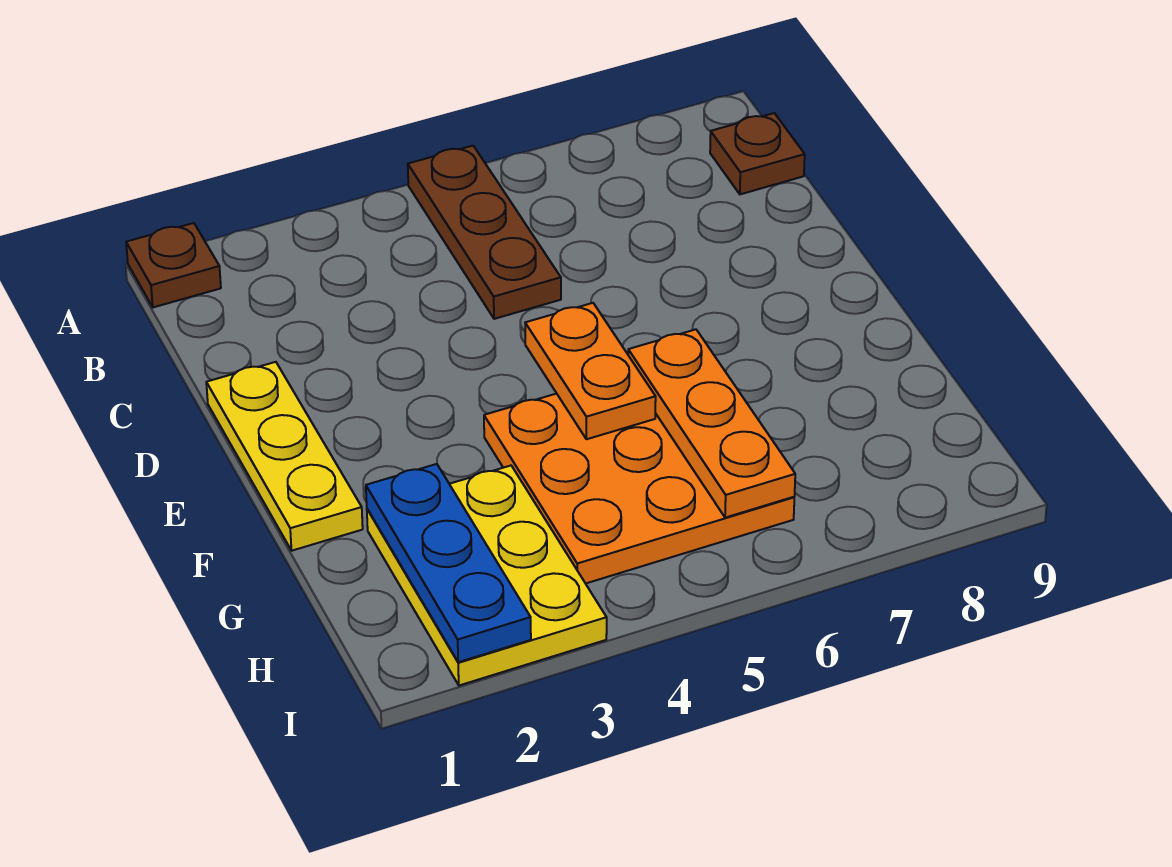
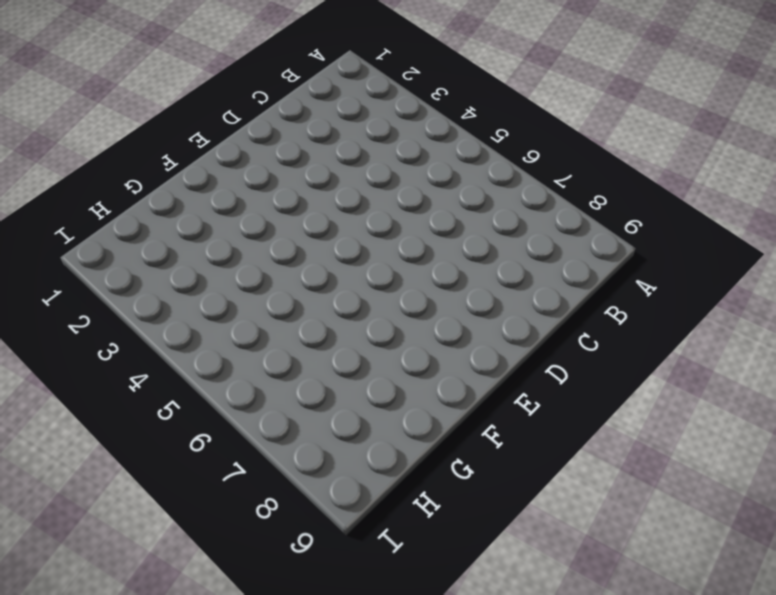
none -> brown 1x1 plate [126,223,221,307]
none -> brown 1x3 plate [408,146,561,319]

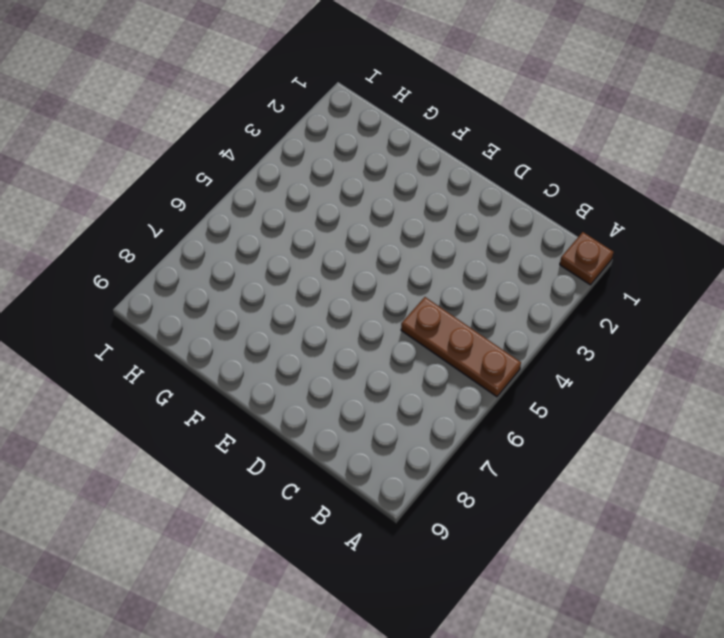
none -> brown 1x1 plate [710,113,805,194]
none -> yellow 1x3 plate [206,362,363,551]

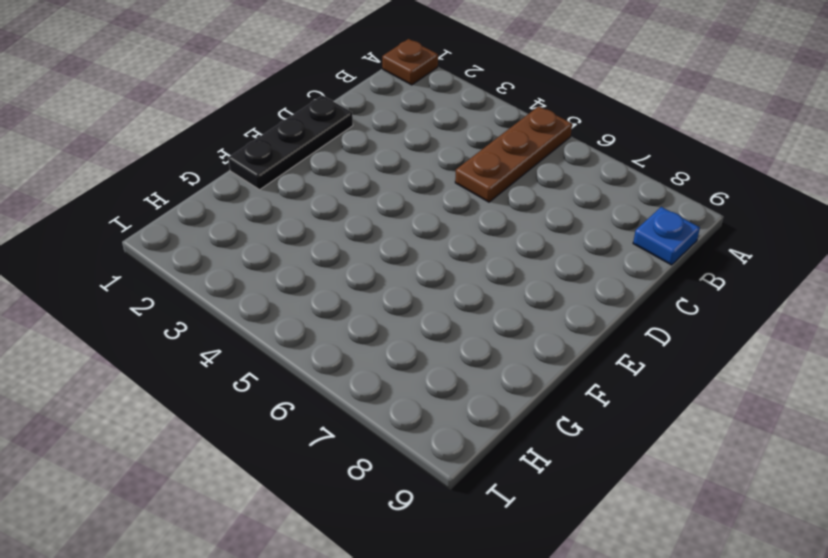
blue 1x1 plate [633,207,700,265] -> brown 1x1 plate [710,113,805,194]
black 1x3 plate [228,96,353,190] -> yellow 1x3 plate [206,362,363,551]
none -> orange 3x3 plate [484,394,794,584]
none -> yellow 2x3 plate [367,466,607,685]

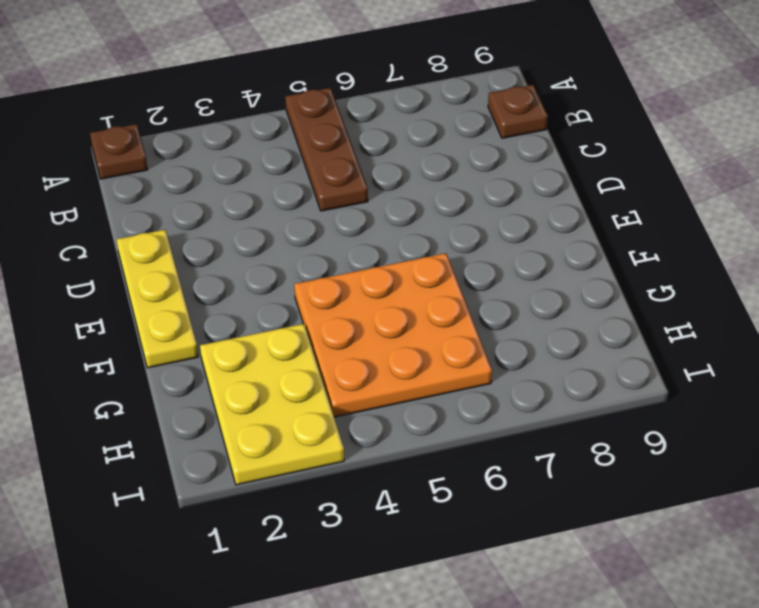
none -> orange 1x2 plate [525,303,656,439]
none -> orange 1x3 plate [628,329,795,518]

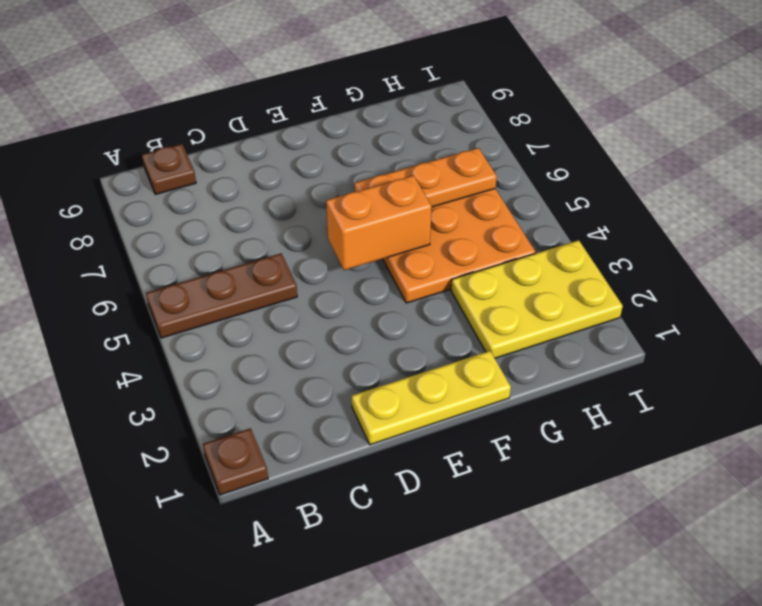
orange 1x2 brick [326,175,432,270] -> orange 1x2 plate [525,303,656,439]
none -> blue 1x3 plate [366,464,531,662]

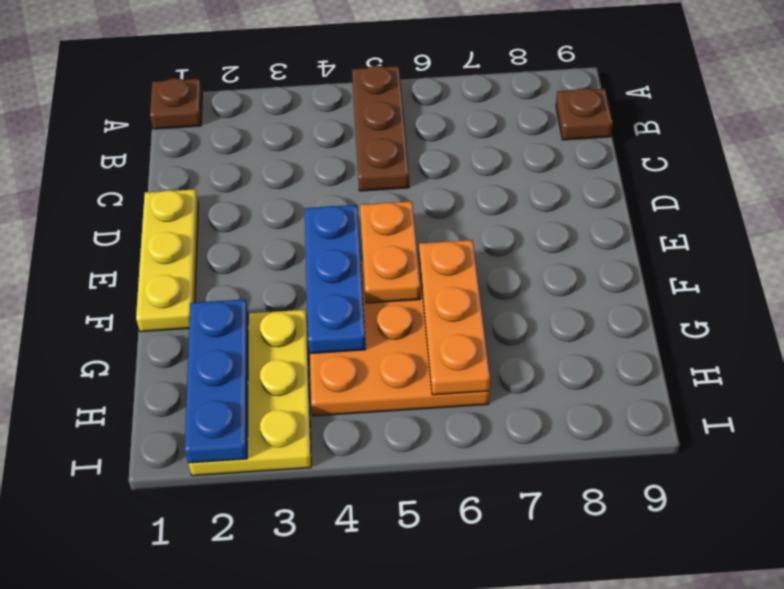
blue 1x3 plate [304,205,366,354] -> none

